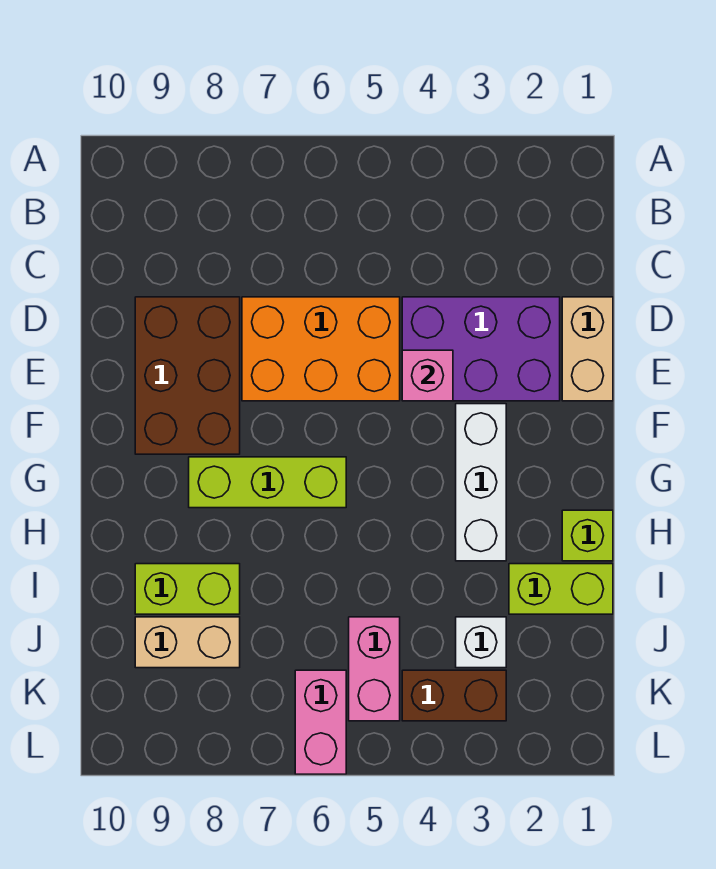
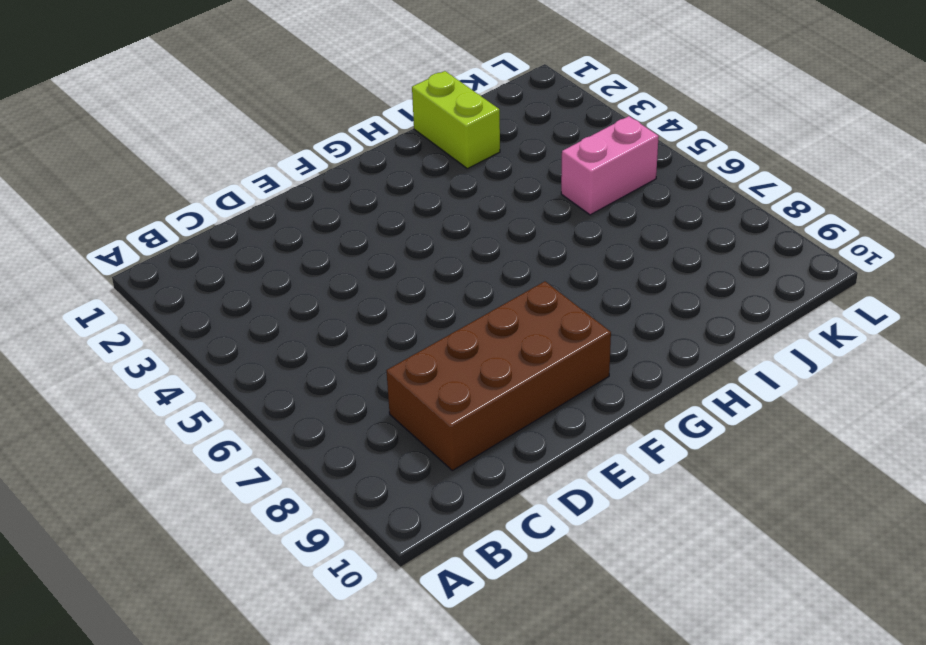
brown 2x4 brick [386,281,611,471] -> brown 2x3 brick [135,297,240,454]
none -> tan 1x2 brick [562,297,613,401]
none -> purple 2x3 brick [402,297,560,401]
none -> orange 2x3 brick [242,297,400,401]

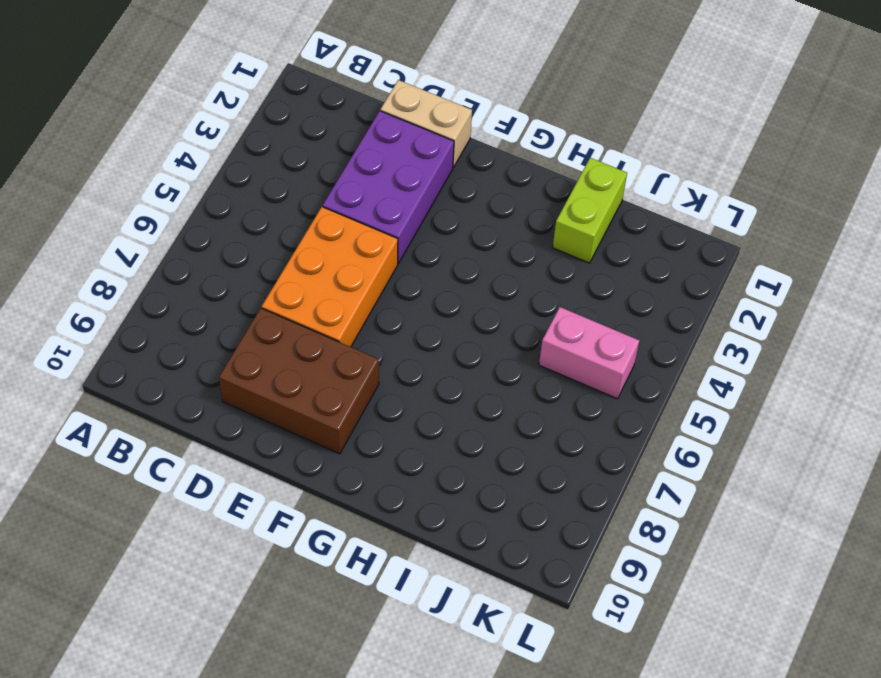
none -> white 1x3 brick [456,404,506,561]
none -> lime 1x3 brick [189,457,346,508]
none -> lime 1x1 brick [562,510,613,561]

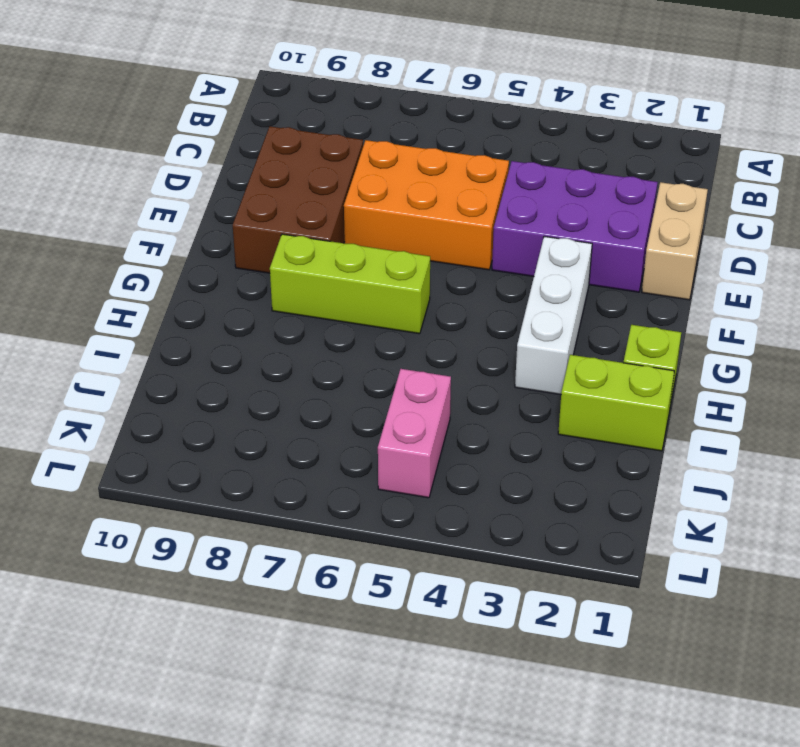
none -> lime 1x2 brick [135,564,240,614]
none -> white 1x1 brick [456,617,506,668]
none -> tan 1x2 brick [135,617,240,668]

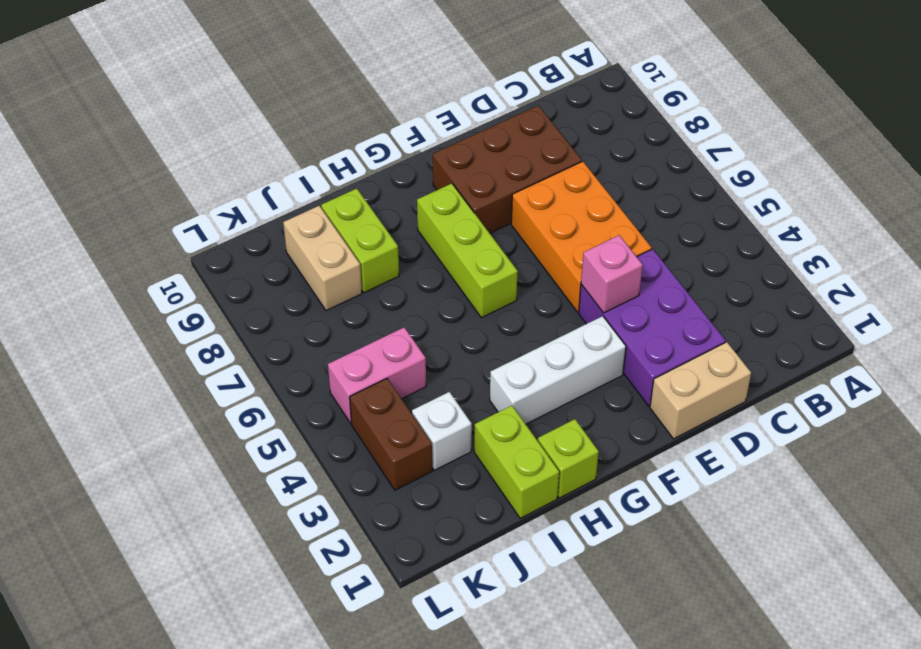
none -> pink 1x2 brick [295,670,346,774]

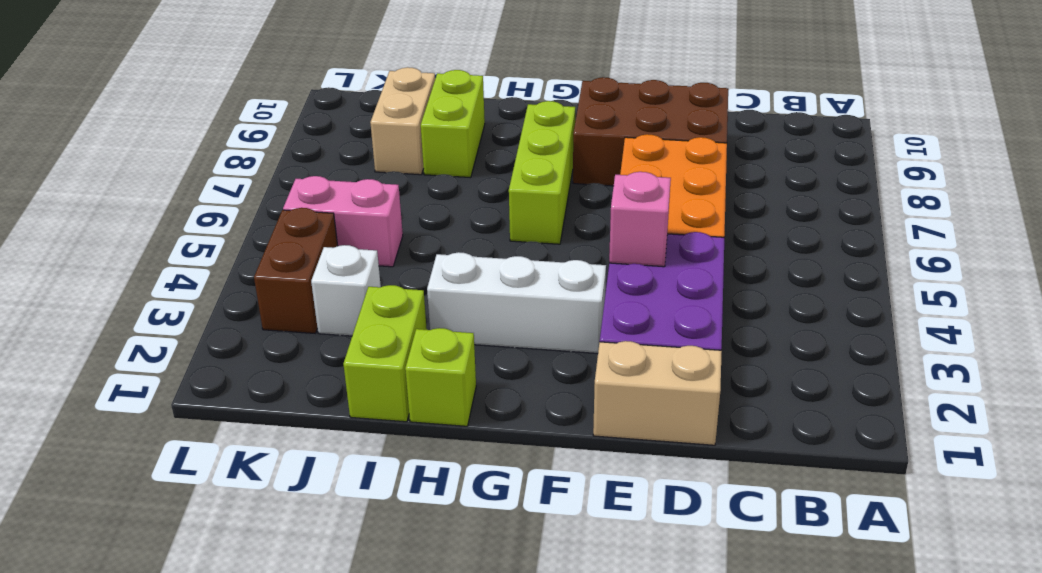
none -> pink 1x2 brick [295,670,346,774]

